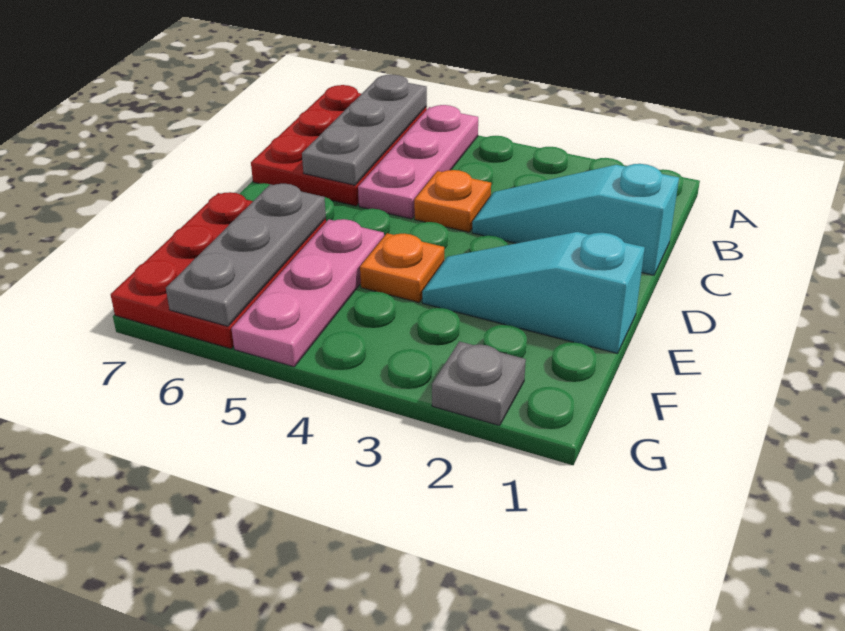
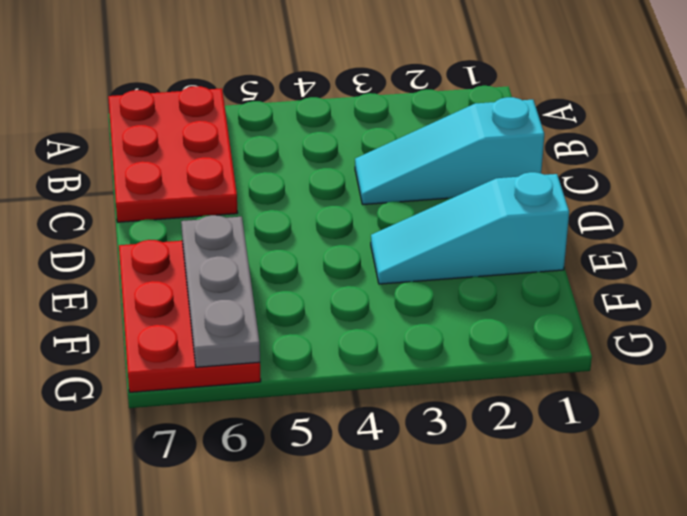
none -> pink 1x3 plate [358,105,478,219]
none -> orange 1x1 plate [414,170,491,232]

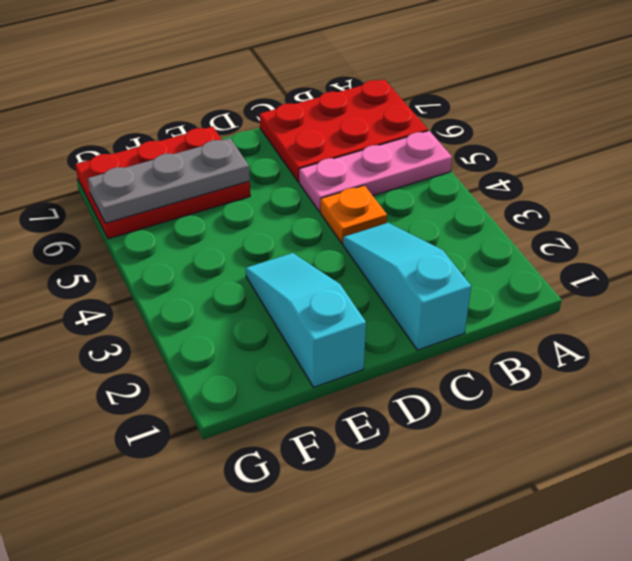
none -> orange 1x1 plate [360,233,444,302]
none -> pink 1x3 plate [231,219,384,367]

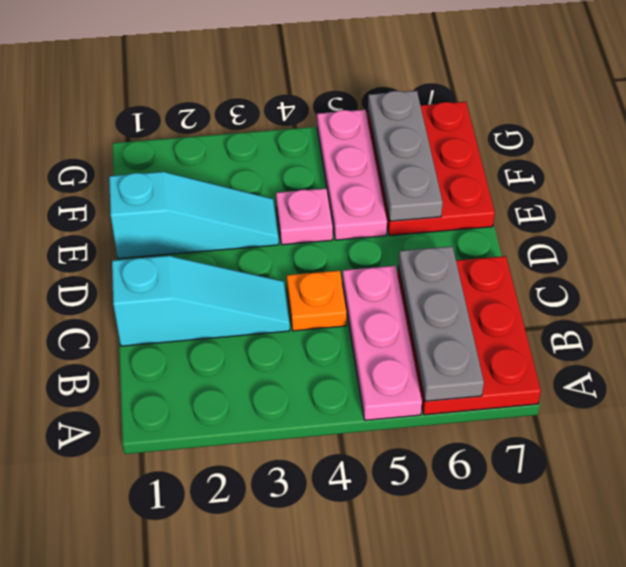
pink 1x1 plate [276,189,333,245] -> orange 1x1 plate [360,233,444,302]
none -> grey 1x1 plate [432,341,526,426]

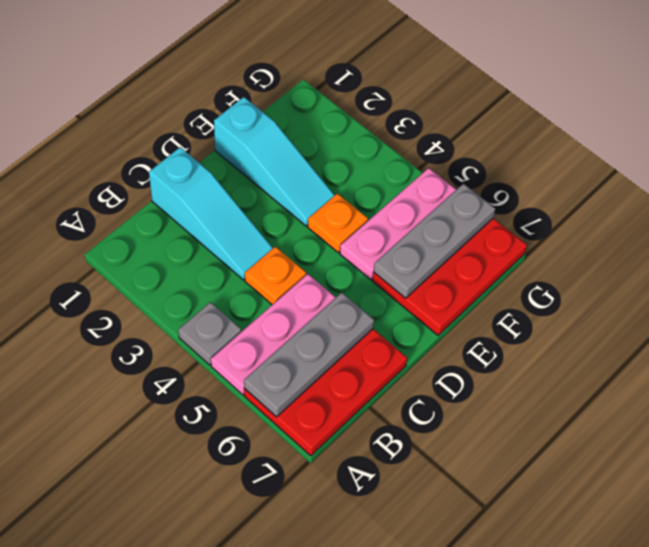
grey 1x1 plate [178,302,241,365] -> grey 1x1 plate moved to [432,341,526,426]

